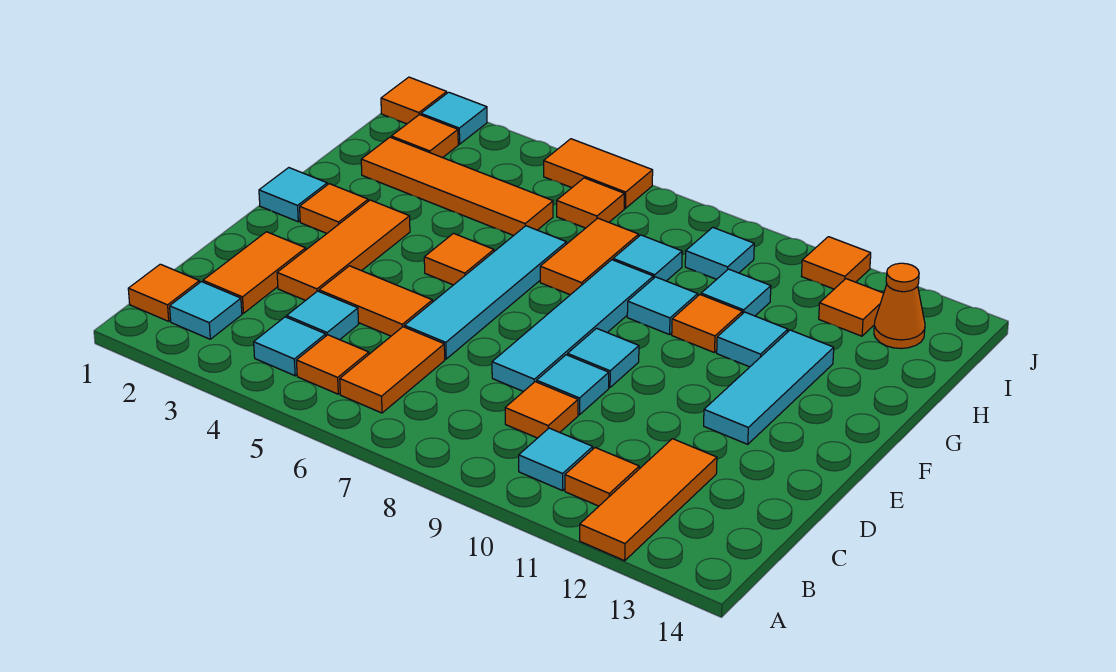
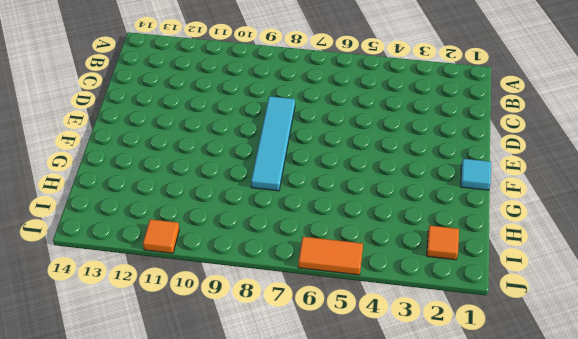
none -> orange 1x3 tile [580,439,717,561]
none -> orange 1x1 tile [128,264,199,321]
none -> cyan 1x1 tile [170,282,242,339]
none -> cyan 1x1 tile [254,317,326,376]

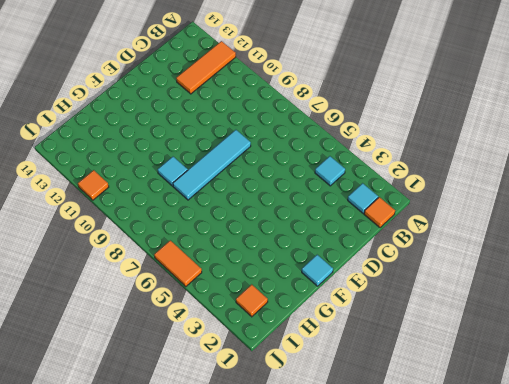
none -> orange 1x1 tile [296,335,369,394]
none -> orange 1x2 tile [340,327,445,413]
none -> cyan 1x1 tile [519,428,593,491]
none -> orange 1x1 tile [565,448,639,506]

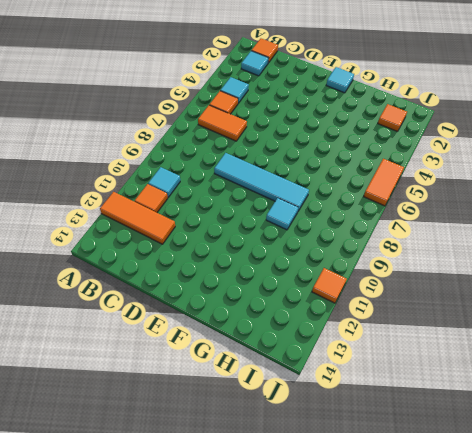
none -> orange 1x2 tile [203,232,306,313]
none -> cyan 1x1 tile [287,291,359,340]
none -> orange 1x1 tile [505,382,578,438]
none -> orange 1x3 tile [277,200,410,300]

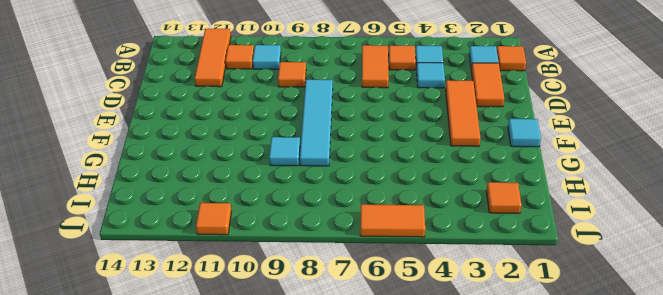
none -> orange 1x2 tile [319,266,432,336]
none -> cyan 1x4 tile [405,226,566,359]
none -> cyan 1x1 tile [537,355,609,415]
none -> cyan 1x1 tile [568,328,639,388]

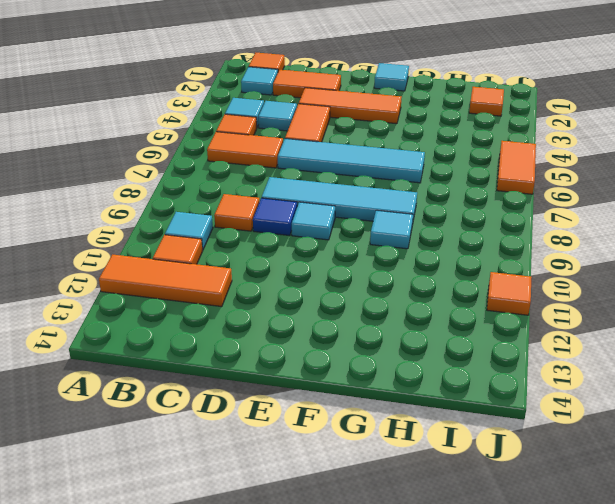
blue 1x1 tile [253,198,297,236] -> cyan 1x1 tile [537,355,609,415]
none -> cyan 1x3 tile [704,330,834,444]
none -> orange 1x1 tile [300,184,368,233]
none -> orange 1x1 tile [424,233,494,285]
none -> orange 1x2 tile [540,218,639,295]

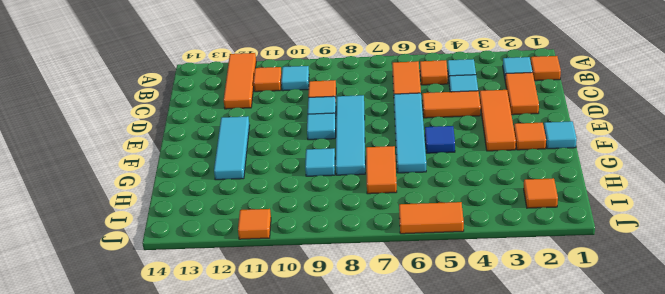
blue 1x1 tile [425,126,455,153] -> orange 1x1 tile [424,233,494,285]
none -> orange 1x1 tile [672,295,742,353]
none -> cyan 1x1 tile [717,312,788,367]
none -> orange 1x4 tile [361,137,553,235]
none -> cyan 1x1 tile [613,235,682,281]

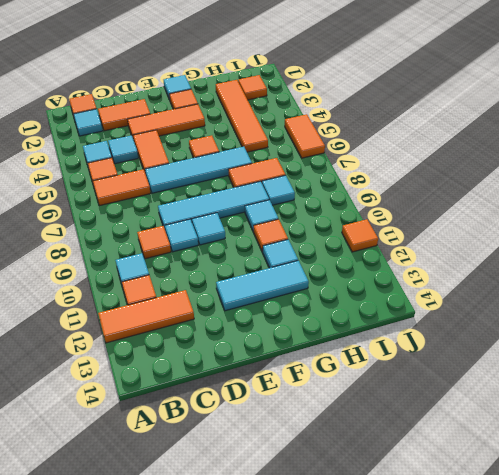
none -> cyan 1x1 tile [701,269,771,316]
none -> orange 1x1 tile [557,178,624,228]
none -> cyan 1x1 tile [685,227,754,279]
none -> orange 1x1 tile [819,279,884,336]

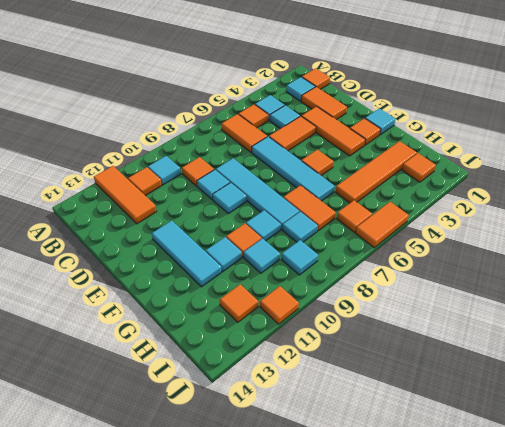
none -> orange 1x1 cone [874,263,925,349]
none -> orange 1x1 tile [381,77,447,124]
none -> cyan 1x1 tile [421,92,487,144]

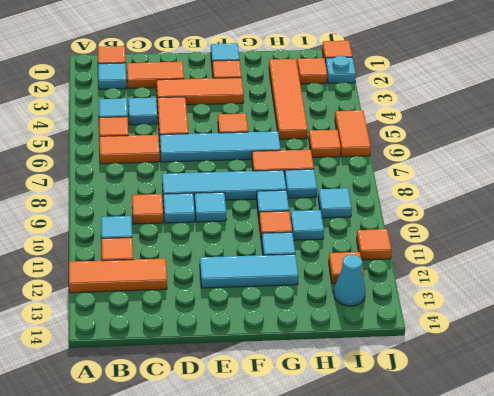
cyan 1x1 cone [334,255,365,306] -> orange 1x1 cone [874,263,925,349]
cyan 1x1 plate [325,56,356,83] -> cyan 1x1 tile [421,92,487,144]

